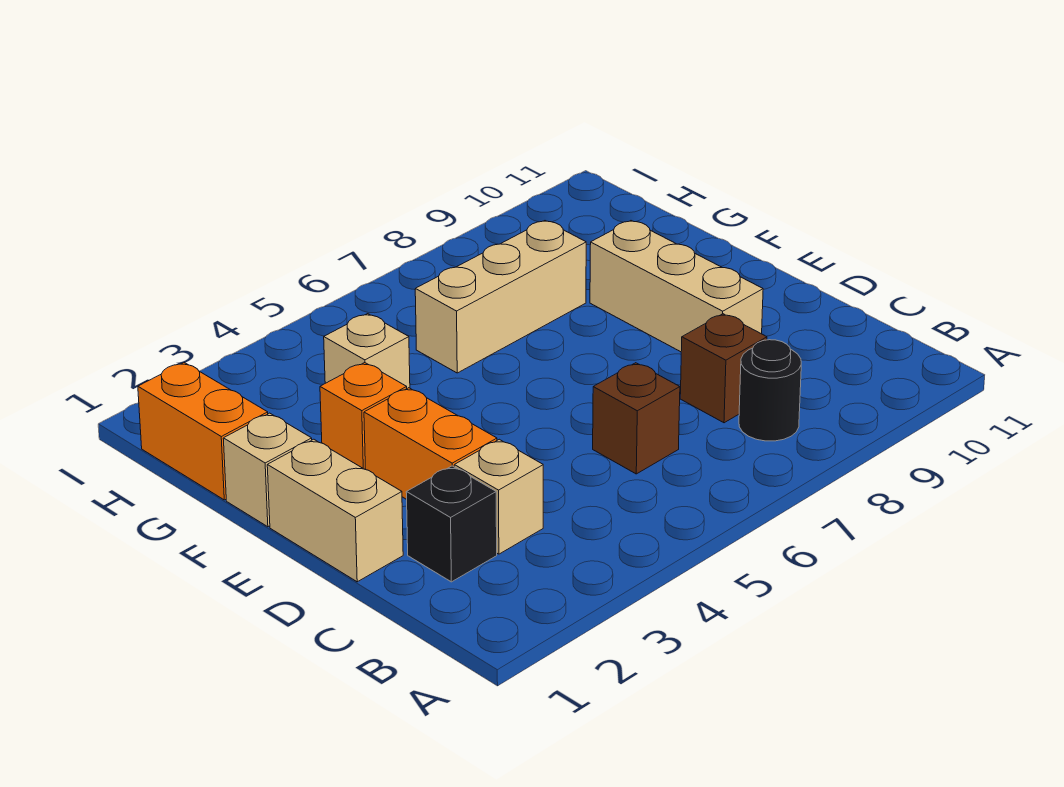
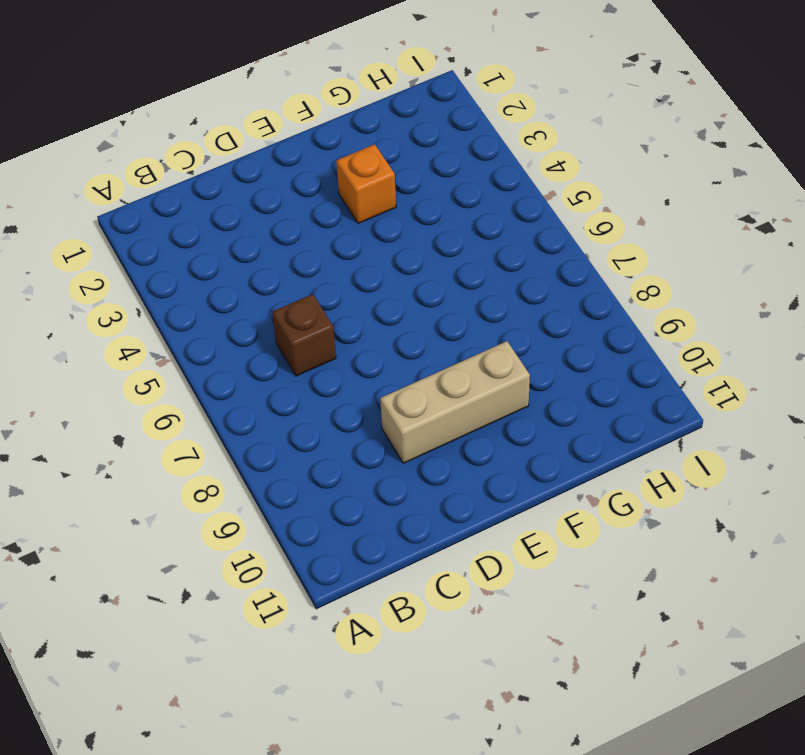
none -> black 1x1 round brick [739,340,801,441]
none -> black 1x1 brick [406,466,497,582]
none -> tan 1x1 brick [454,439,543,554]

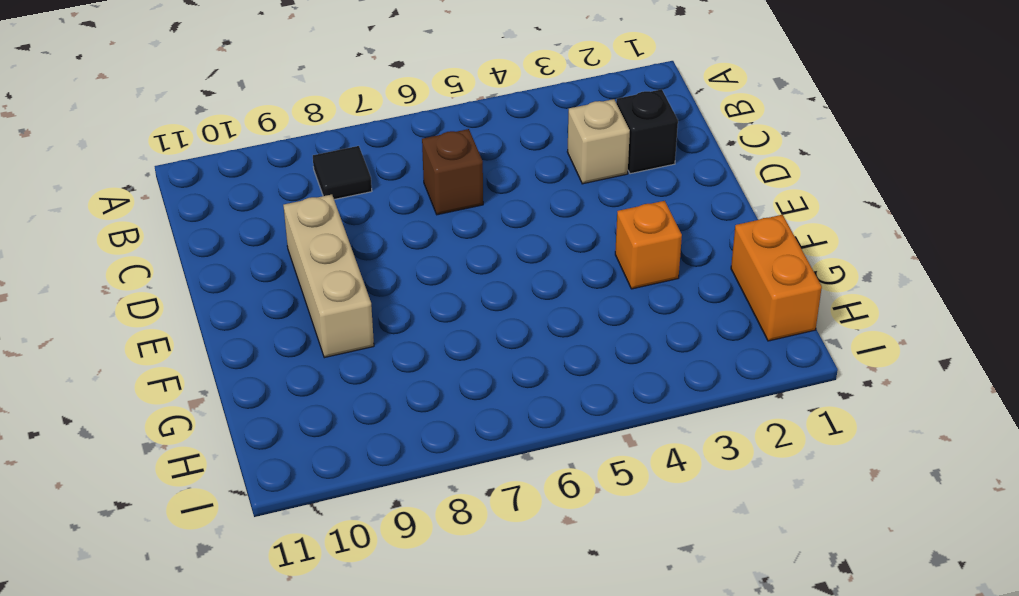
black 1x1 tile [313,146,372,199] -> black 1x1 round brick [739,340,801,441]
none -> brown 1x1 brick [680,314,767,423]
none -> tan 1x2 brick [267,439,403,582]
none -> orange 1x2 brick [364,388,497,499]

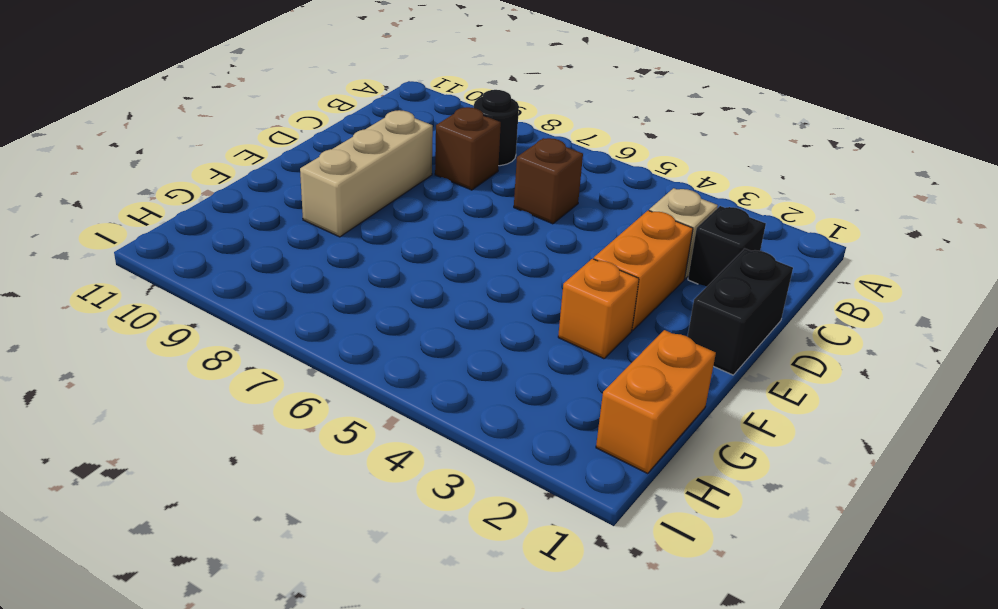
black 1x2 brick [688,248,793,375] -> tan 1x2 brick [267,439,403,582]
none -> tan 1x1 brick [223,413,312,527]
none -> tan 1x1 brick [324,314,410,388]
none -> tan 1x3 brick [415,221,586,373]

